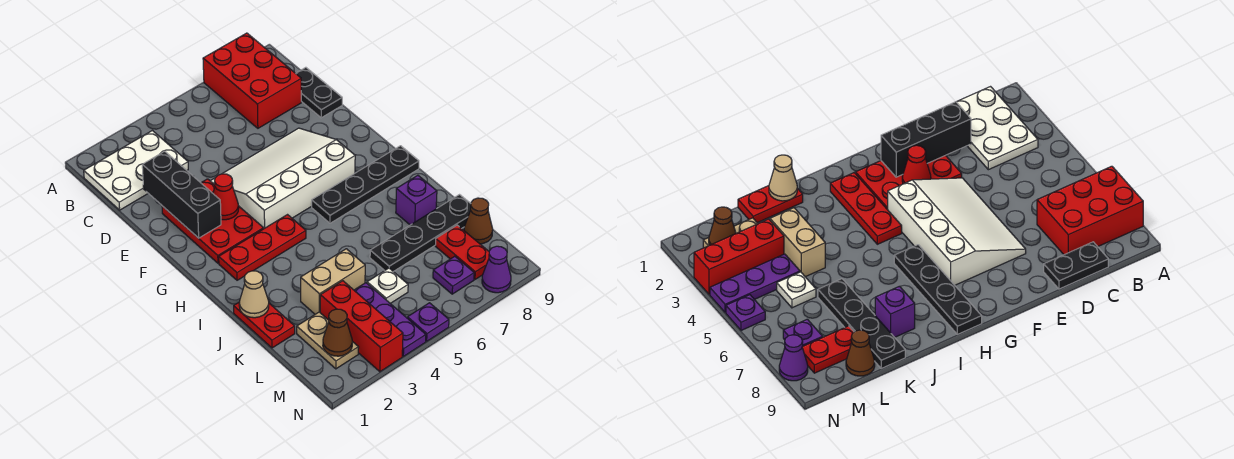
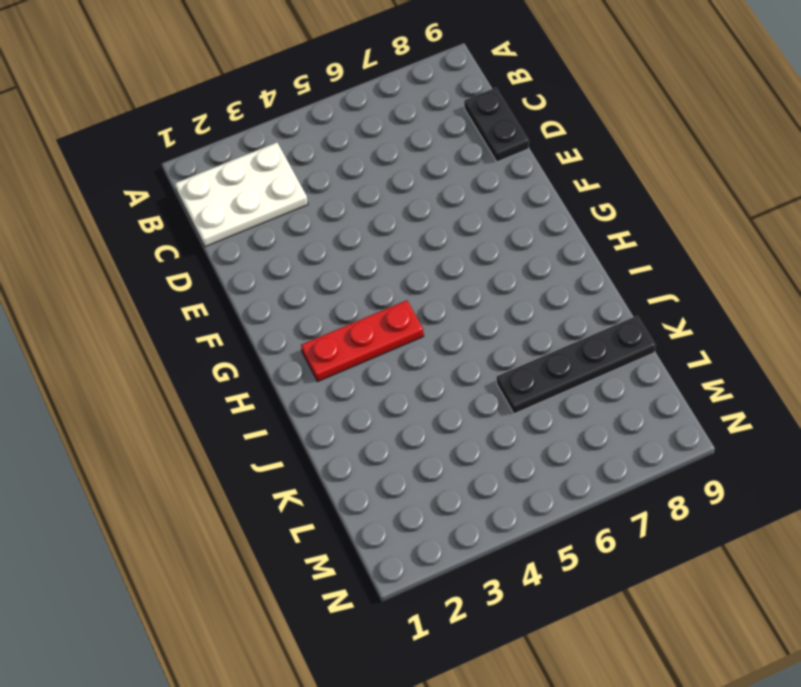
none -> red 2x3 brick [203,33,301,128]
none -> red 2x3 plate [162,179,264,263]
none -> white 3x4 slope [211,128,355,228]

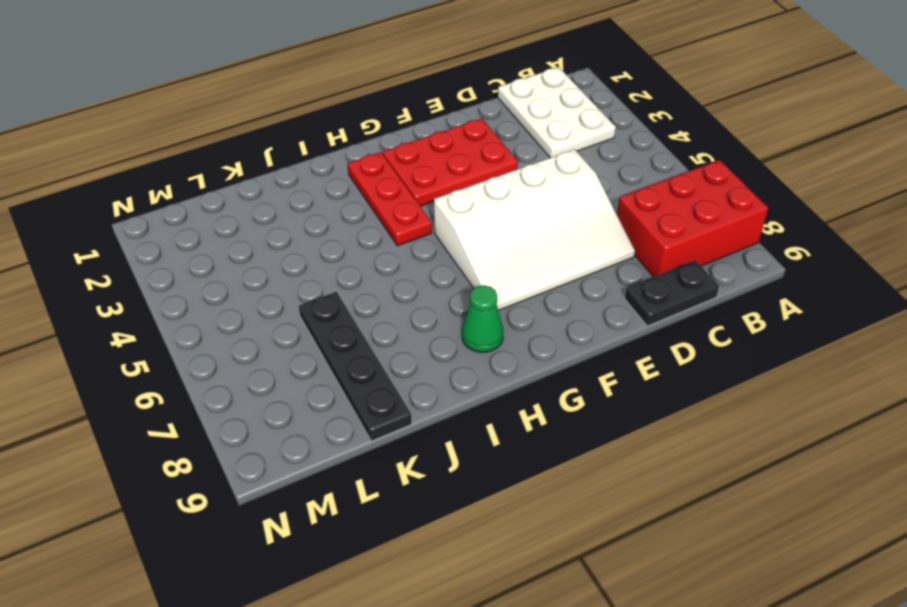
white 3x4 slope [434,149,635,311] -> white 3x4 slope turned to [211,128,355,228]
green 1x1 cone [462,285,503,352] -> black 1x4 plate [312,146,419,223]
none -> red 1x2 plate [234,302,295,348]
none -> purple 1x1 brick [396,175,437,225]
none -> tan 1x2 brick [301,249,365,314]

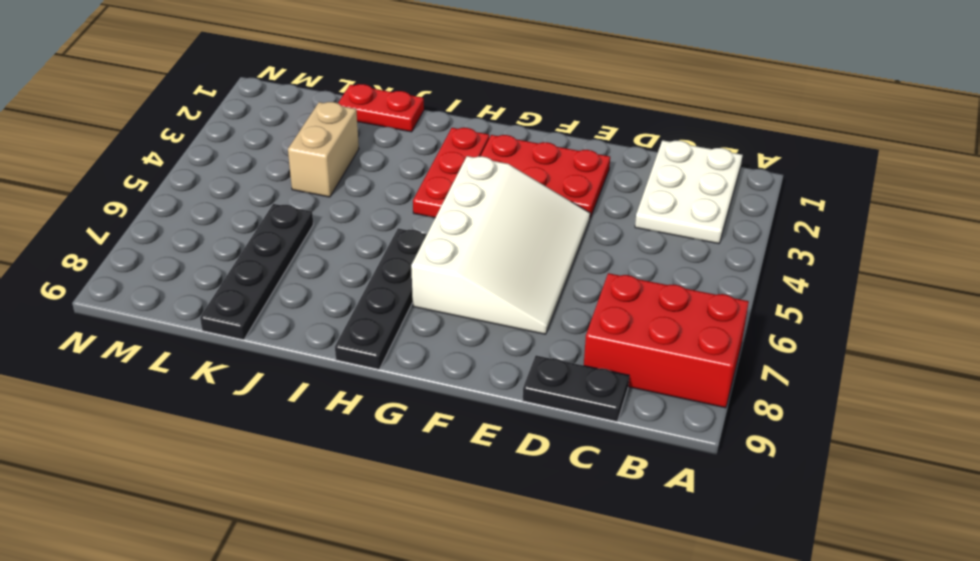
none -> purple 1x1 brick [396,175,437,225]
none -> tan 1x2 plate [297,312,359,369]
none -> red 1x3 brick [320,281,403,372]

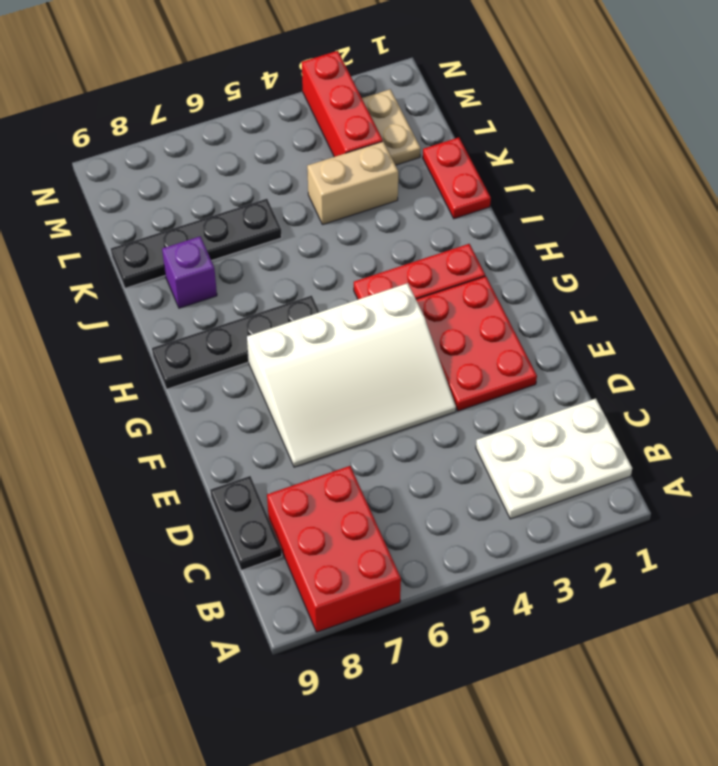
none -> purple 1x3 plate [354,283,426,356]
none -> white 1x1 plate [367,268,408,303]
none -> red 1x2 plate [436,225,489,279]

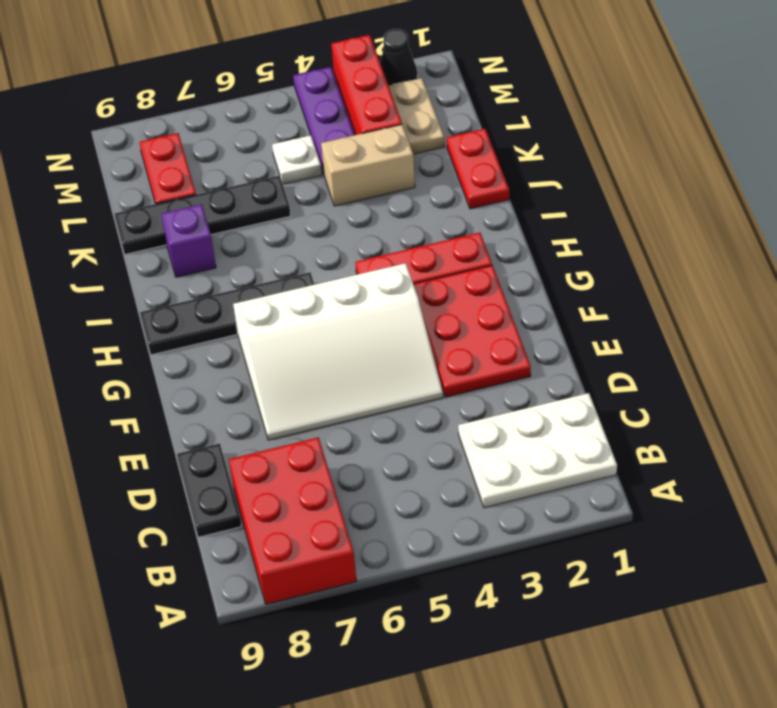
black 1x1 cone [380,29,418,85] -> none
none -> brown 1x1 cone [464,198,493,244]
none -> purple 1x1 plate [433,256,474,294]
none -> purple 1x1 plate [407,303,449,341]

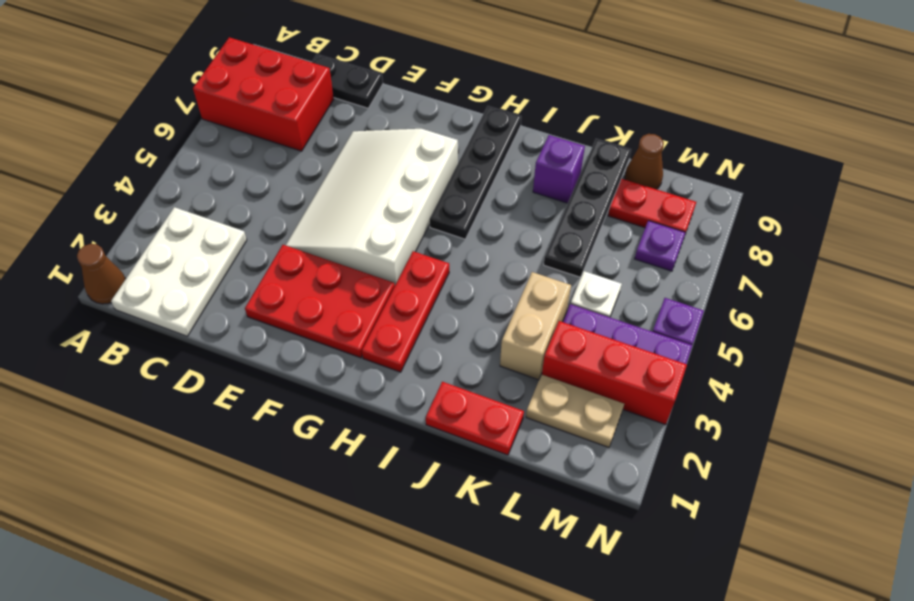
brown 1x1 cone [77,244,126,304] -> brown 1x1 cone moved to [323,309,352,356]
none -> purple 1x1 cone [482,246,511,293]
none -> black 1x3 brick [142,151,221,238]
none -> red 1x1 cone [213,174,239,220]

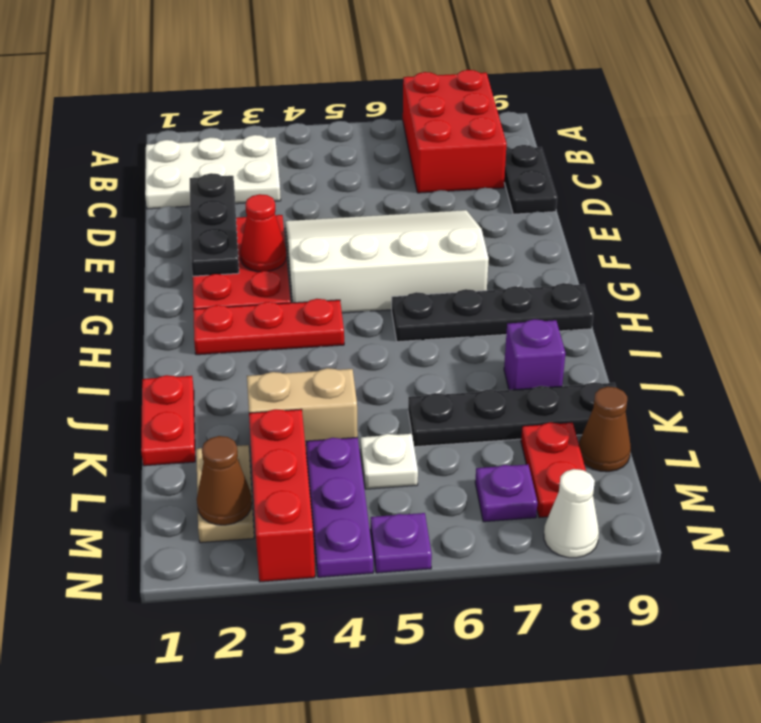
black 1x3 plate [190,173,239,276] -> black 1x3 brick [142,151,221,238]
white 1x1 cone [544,469,599,558] -> purple 1x1 cone [482,246,511,293]
none -> tan 1x1 cone [239,271,269,318]

